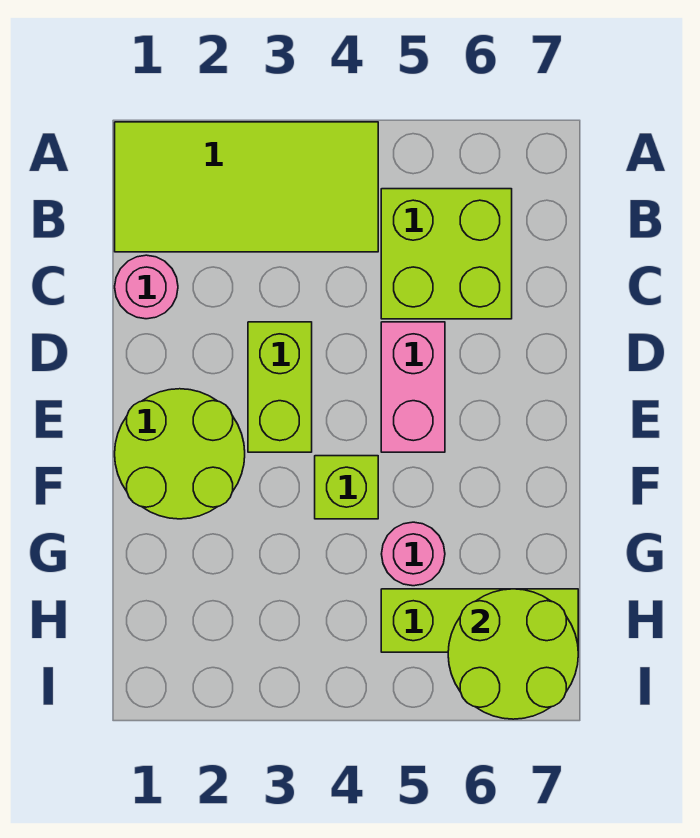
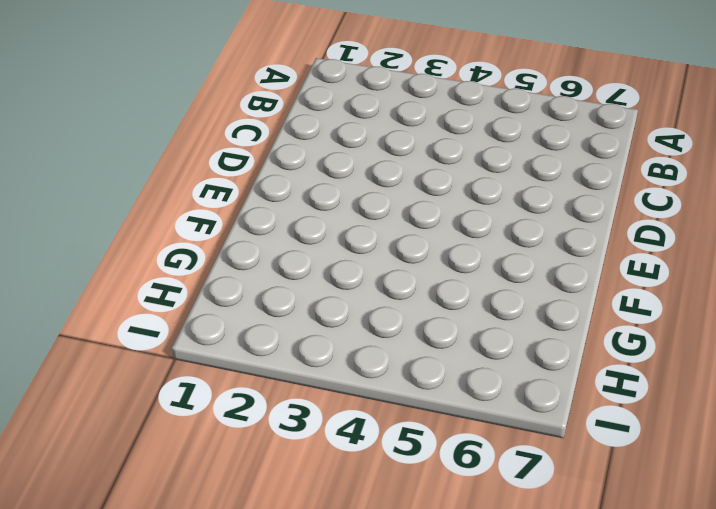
none -> lime 2x4 tile [115,122,378,252]
none -> lime 2x2 brick [381,189,512,319]

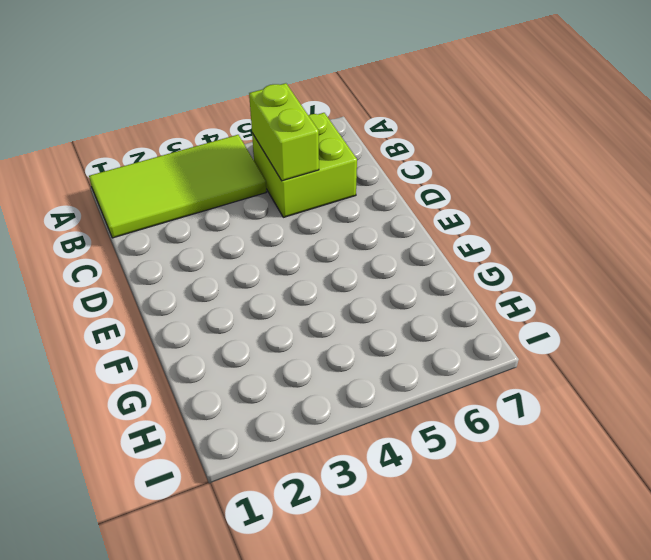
lime 1x2 brick [249,83,319,181] -> lime 1x2 brick moved to [248,322,312,452]
none -> pink 1x1 round brick [115,255,178,319]
none -> pink 1x2 brick [381,322,445,452]

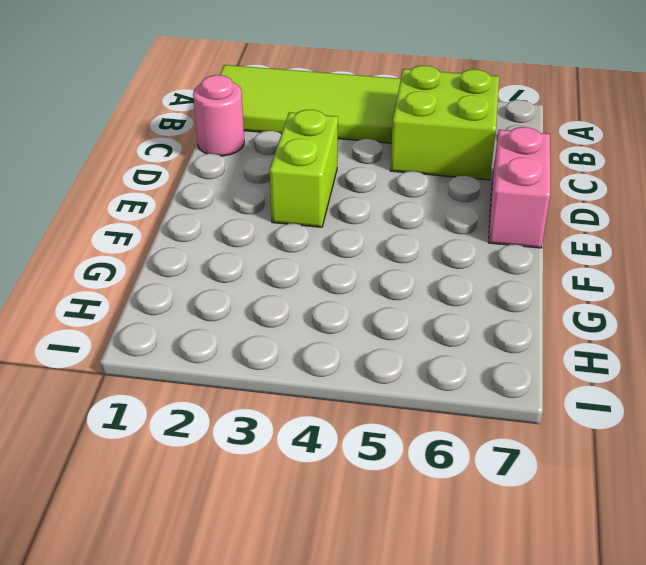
pink 1x2 brick [488,127,550,248] -> pink 1x2 brick moved to [381,322,445,452]
none -> lime 2x2 round brick [115,389,245,519]
none -> lime 1x1 brick [315,456,378,519]

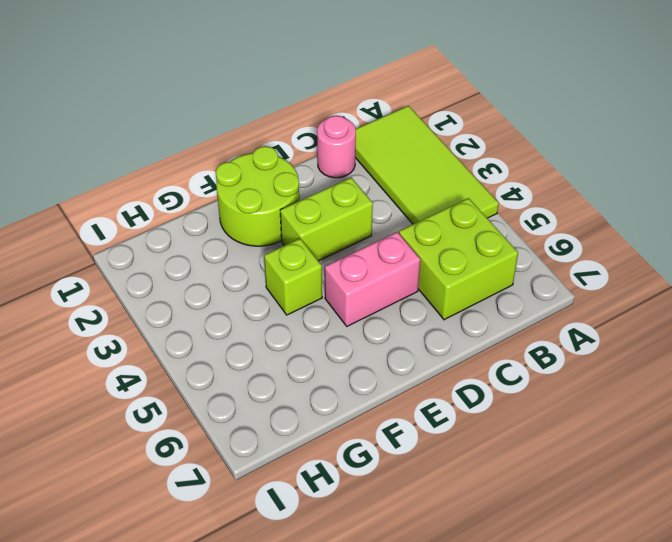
none -> pink 1x1 round brick [382,522,445,586]
none -> lime 1x3 brick [381,589,578,652]

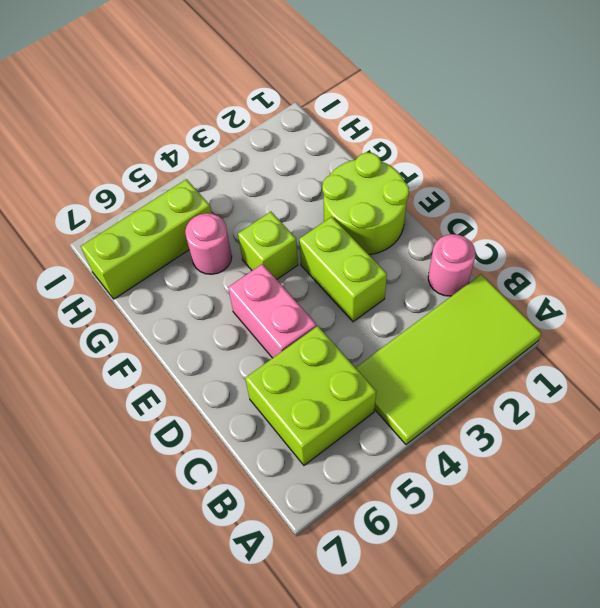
none -> lime 2x2 round brick [448,589,578,719]

